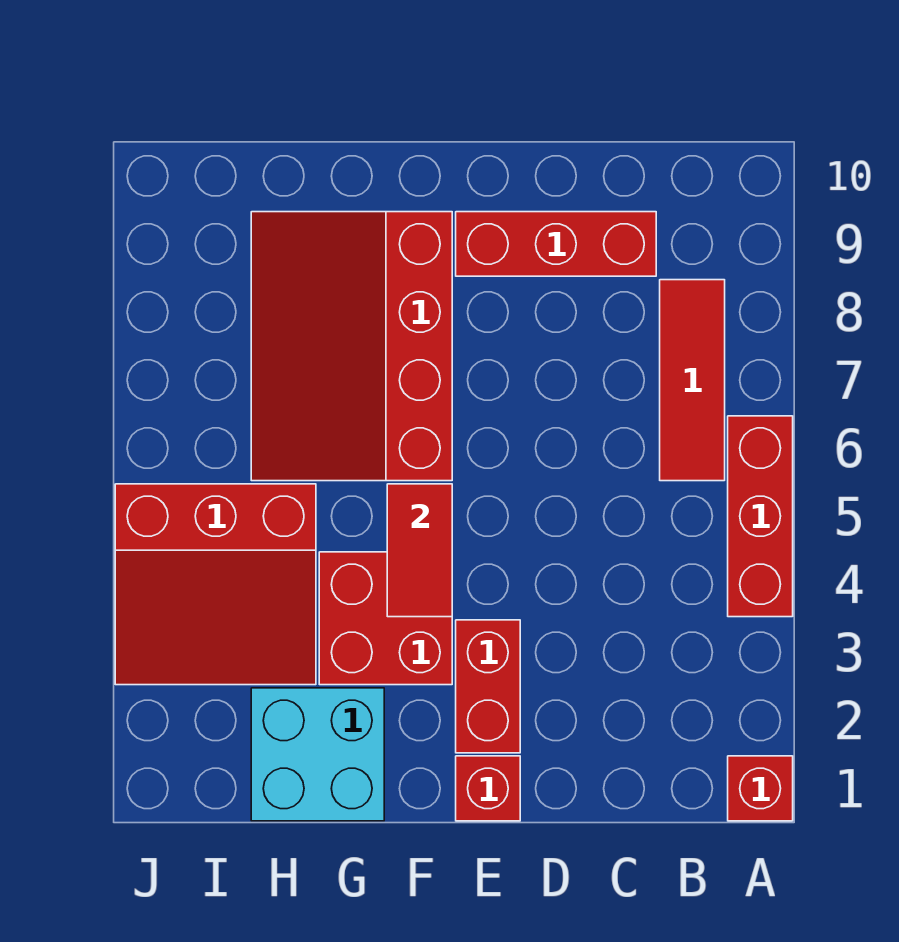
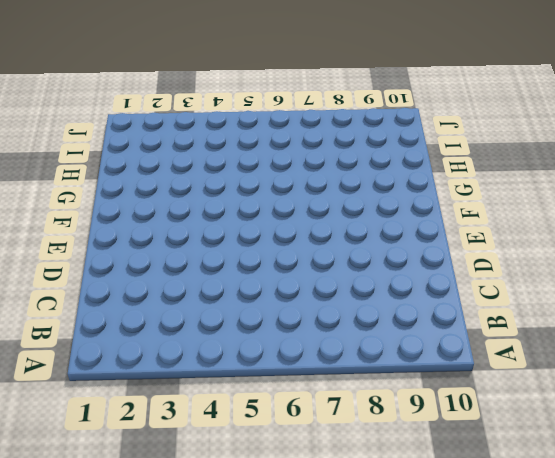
none -> red 1x1 brick [728,756,793,821]
none -> red 1x3 brick [728,416,793,617]

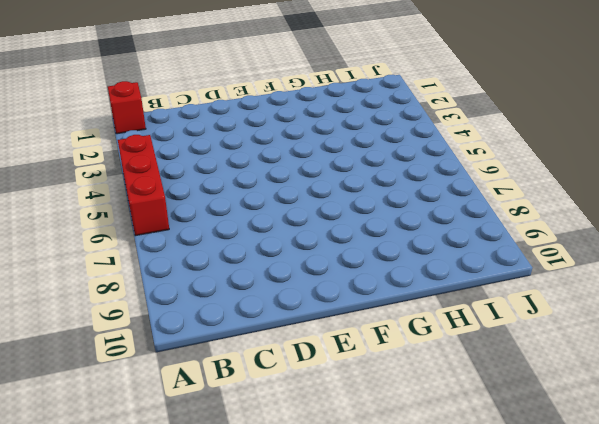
none -> red 1x3 tile [660,280,725,481]
none -> red 1x3 brick [456,212,656,276]

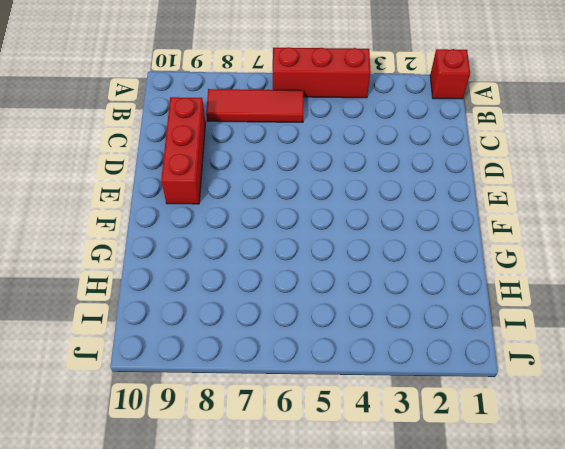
none -> red 1x1 brick [456,756,520,821]
none -> red 1x2 brick [456,620,520,753]

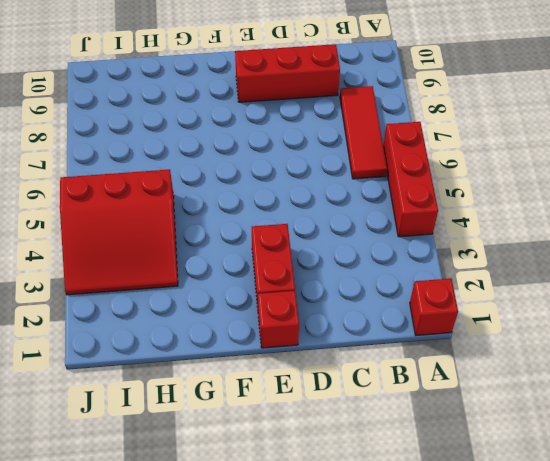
none -> red 2x2 brick [319,552,452,685]
none -> red 3x4 slope [251,212,452,481]

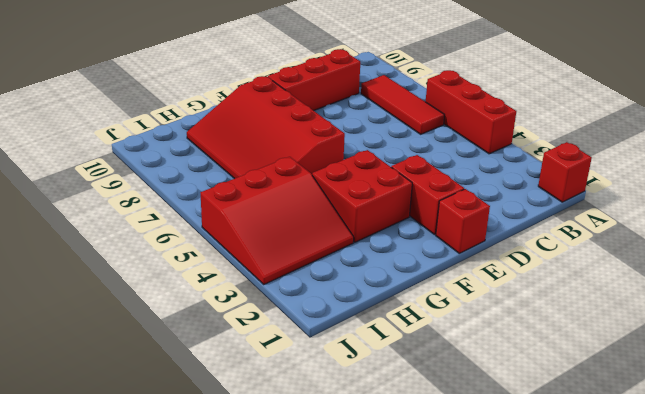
none -> cyan 2x2 brick [251,688,384,821]
none -> red 1x2 tile [387,484,452,617]

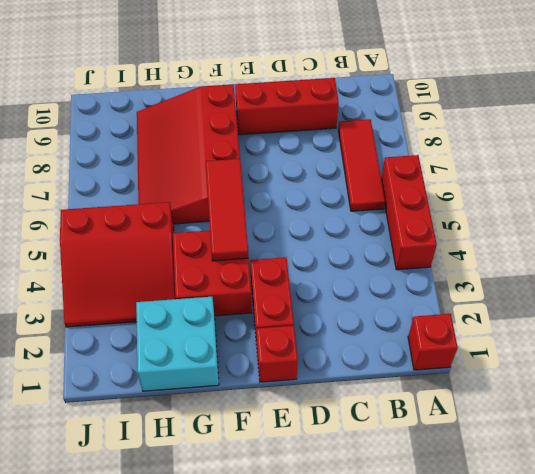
red 1x3 tile [206,159,248,261] -> red 1x2 tile [387,484,452,617]

